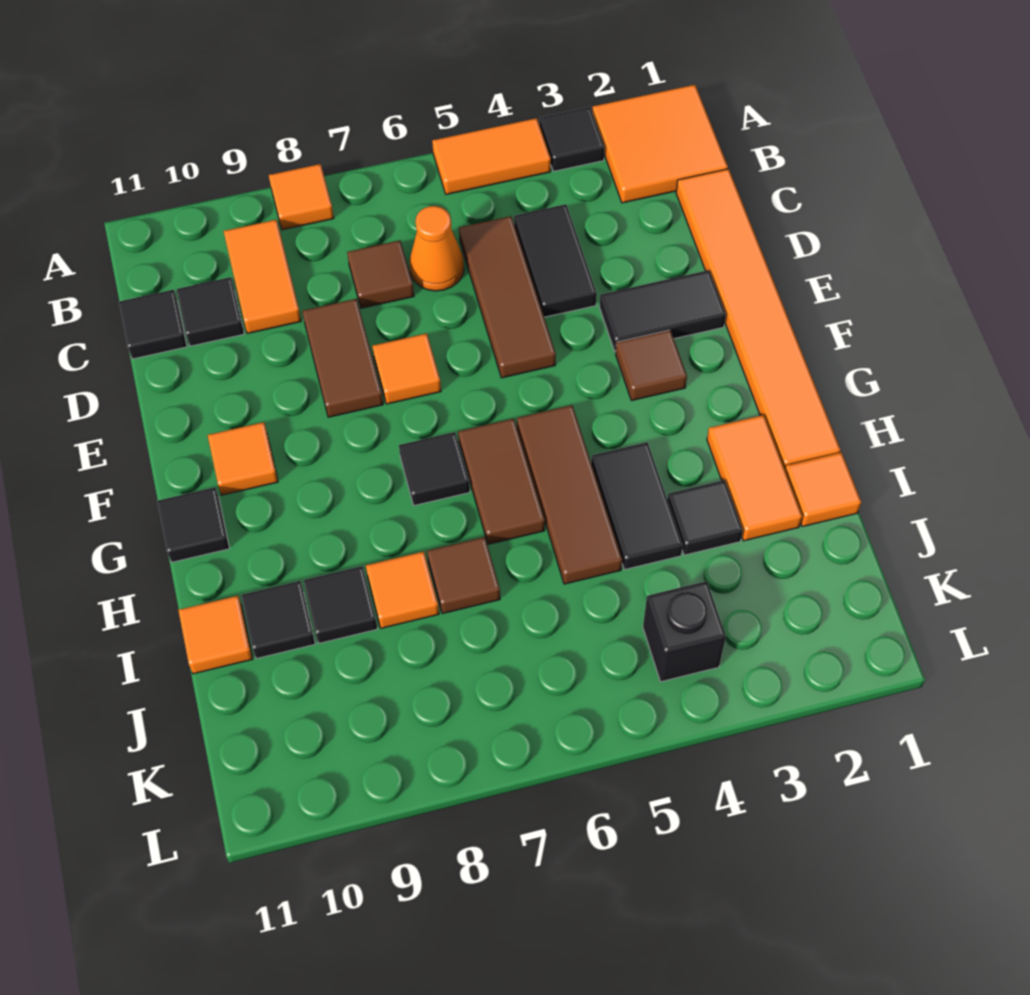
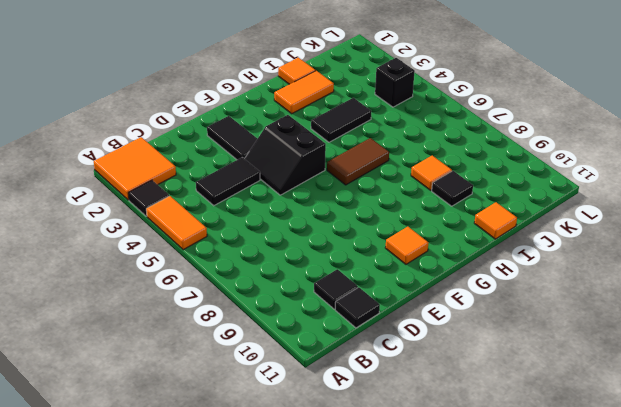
black 2x2 slope [245,115,326,195] -> brown 1x3 tile [459,216,556,378]
none -> orange 1x1 tile [269,164,334,230]
none -> orange 1x2 tile [223,220,301,333]
none -> orange 1x6 tile [676,169,841,469]
none -> orange 1x1 cone [409,206,464,291]

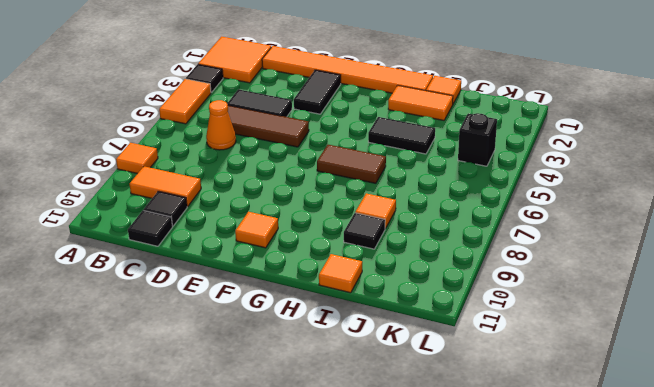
none -> brown 1x1 tile [347,240,414,308]
none -> brown 1x2 tile [302,299,383,417]
none -> orange 1x1 tile [372,333,441,404]
none -> brown 1x1 tile [616,330,687,401]

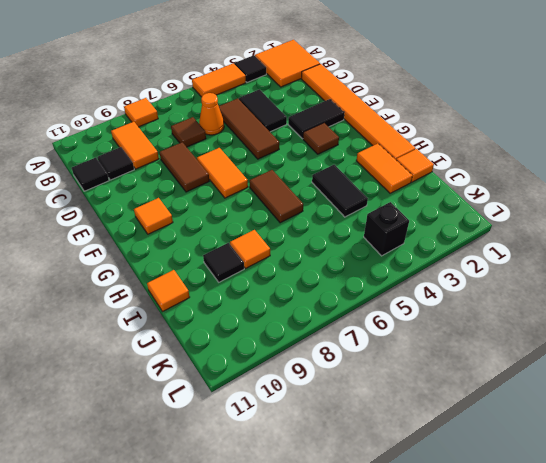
orange 1x2 tile [197,148,248,198] -> orange 1x1 tile [372,333,441,404]
none -> brown 1x3 tile [517,405,622,584]
none -> black 1x1 tile [399,432,470,505]
none -> black 1x1 tile [157,487,230,562]
none -> black 1x1 tile [667,480,743,555]

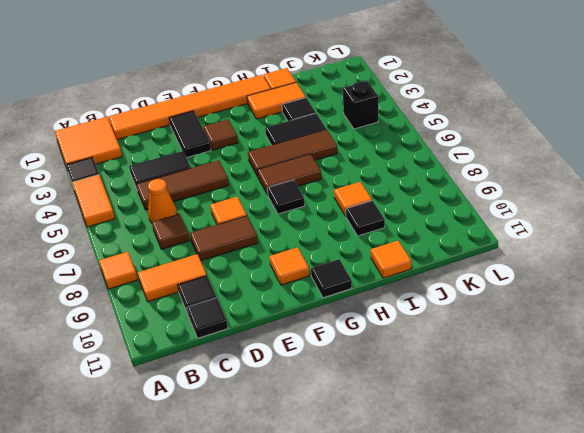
none -> brown 1x1 tile [427,537,500,614]
none -> black 1x1 tile [241,581,315,659]

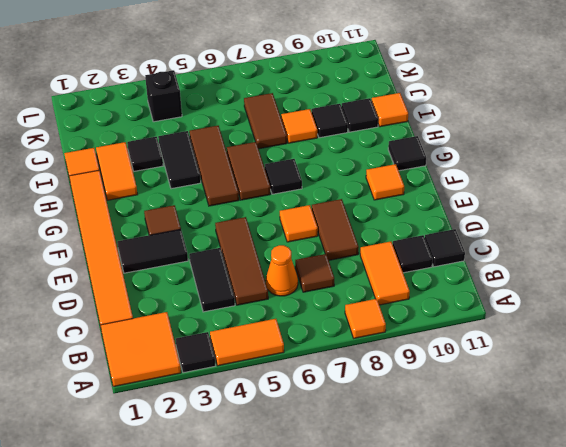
brown 1x2 tile [244,93,287,149] -> brown 1x1 tile [427,537,500,614]

